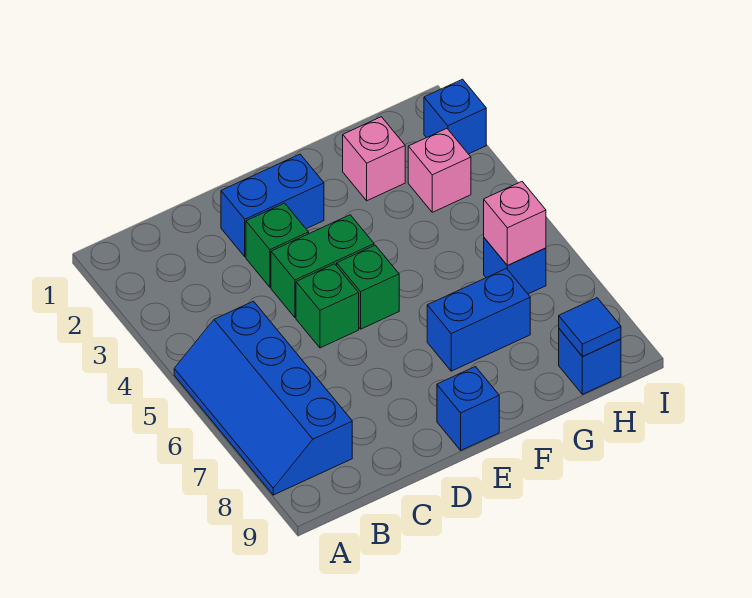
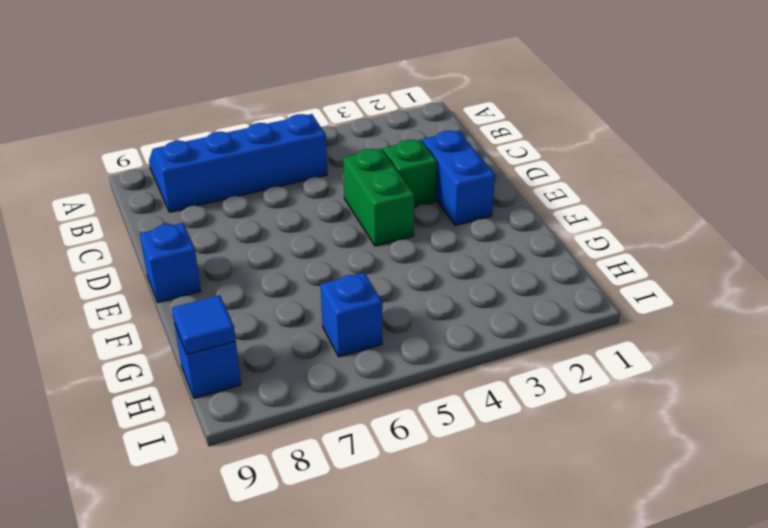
none -> green 1x1 brick [296,264,359,348]
none -> green 1x1 brick [337,245,399,329]
none -> blue 1x2 brick [427,269,530,371]

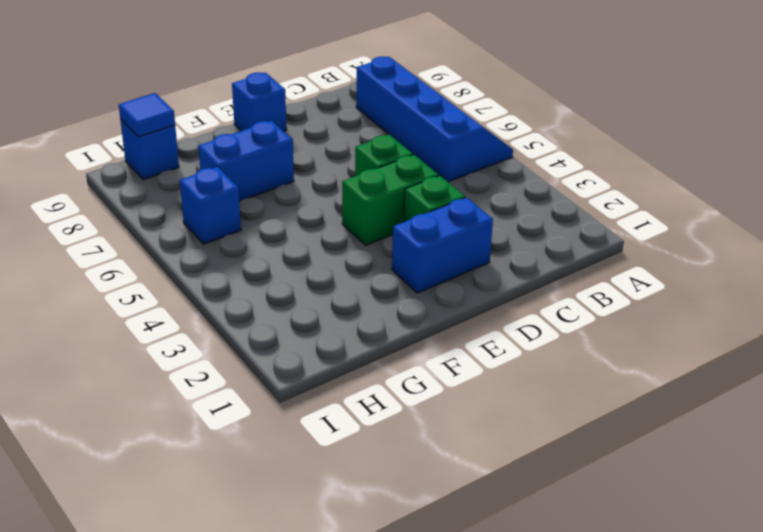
none -> green 1x1 brick [337,245,399,329]
none -> pink 1x1 brick [343,117,405,201]
none -> pink 1x1 brick [408,129,471,212]

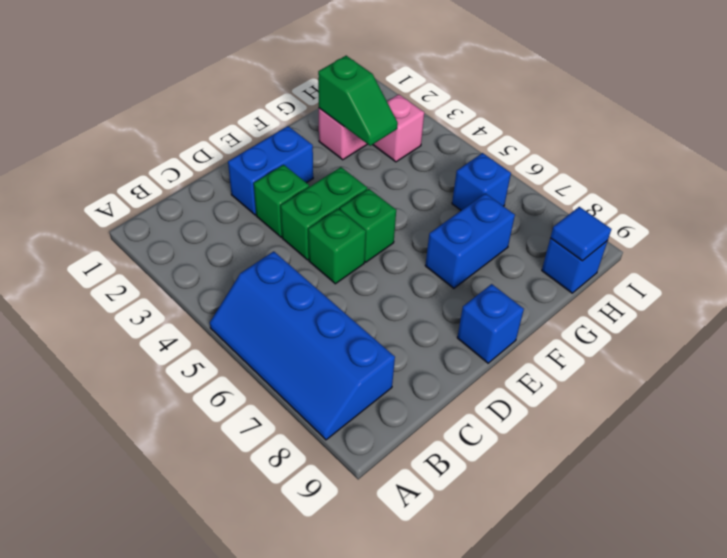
green 1x2 slope [318,56,398,146] -> none
none -> blue 1x1 brick [424,79,486,154]
none -> pink 1x1 brick [484,182,546,266]

